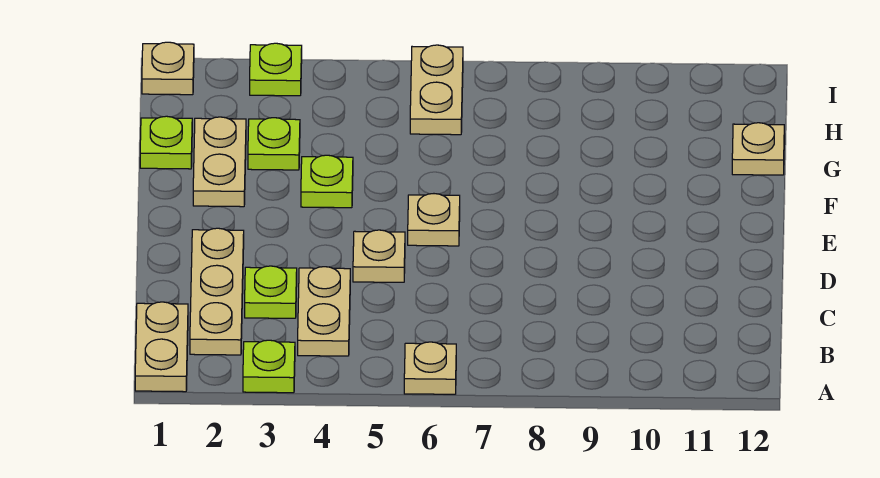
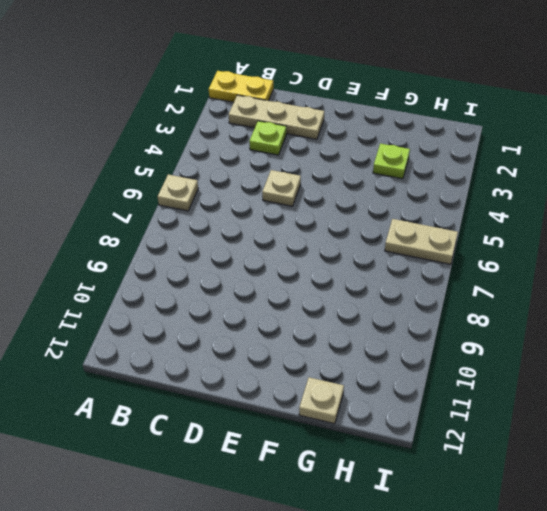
yellow 1x2 plate [209,71,273,102] -> tan 1x2 plate [135,302,188,392]
none -> lime 1x1 plate [243,340,295,393]
none -> tan 1x2 plate [298,267,350,356]
none -> tan 1x1 plate [408,194,460,246]

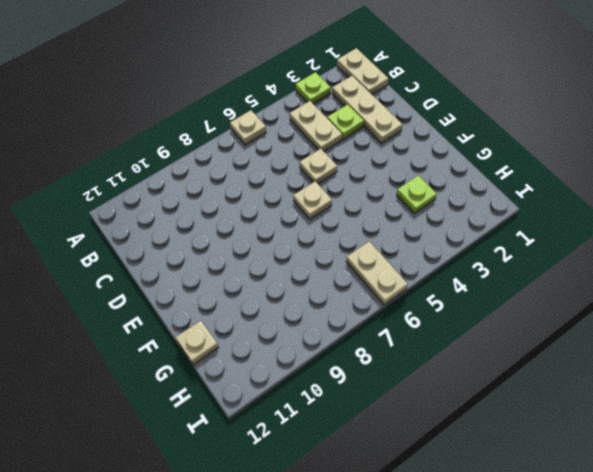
none -> tan 1x2 plate [193,117,246,207]
none -> lime 1x1 plate [301,155,353,208]
none -> lime 1x1 plate [140,116,192,169]

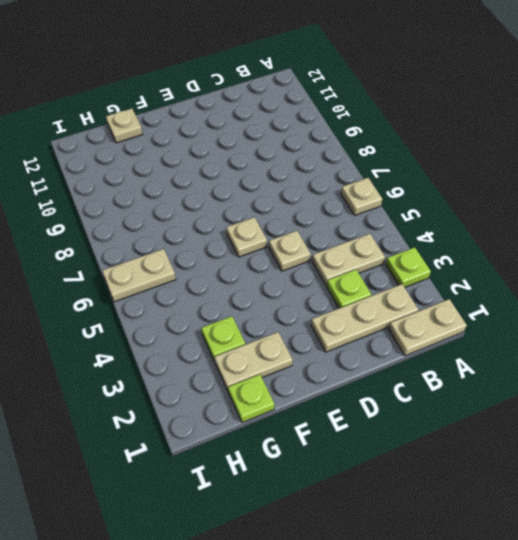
none -> lime 1x1 plate [301,155,353,208]
none -> tan 1x1 plate [142,42,194,95]
none -> lime 1x1 plate [250,43,302,96]

